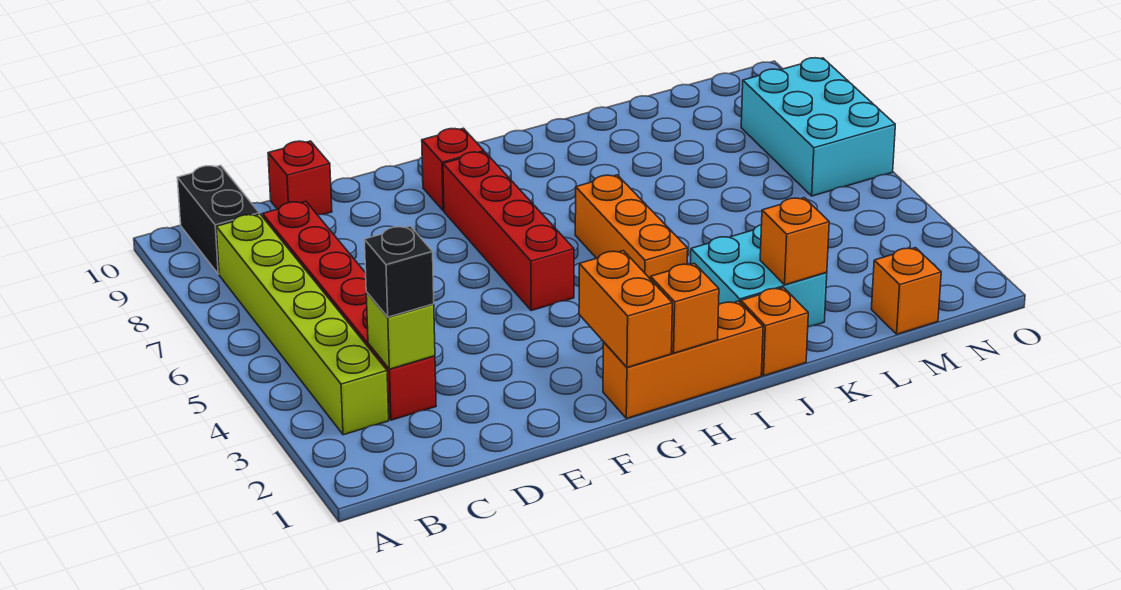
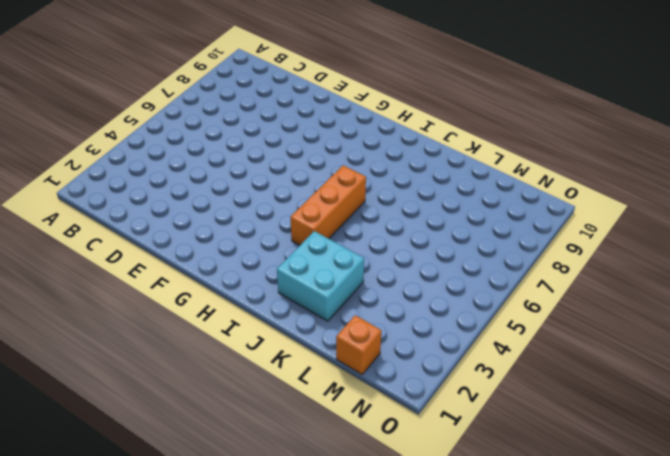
none -> lime 1x6 brick [216,214,389,435]
none -> black 1x2 brick [177,165,259,274]
none -> red 1x6 brick [263,202,436,420]

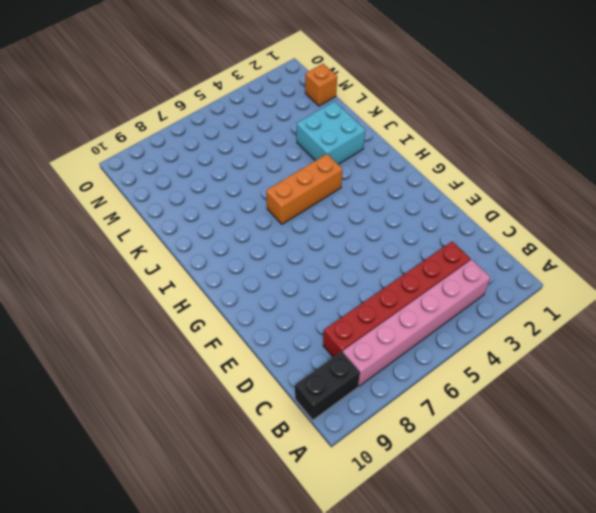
pink 1x6 brick [343,260,490,386] -> lime 1x6 brick [216,214,389,435]
none -> red 1x1 brick [268,141,332,215]
none -> orange 1x3 brick [603,301,763,418]
none -> red 1x4 brick [443,152,574,311]

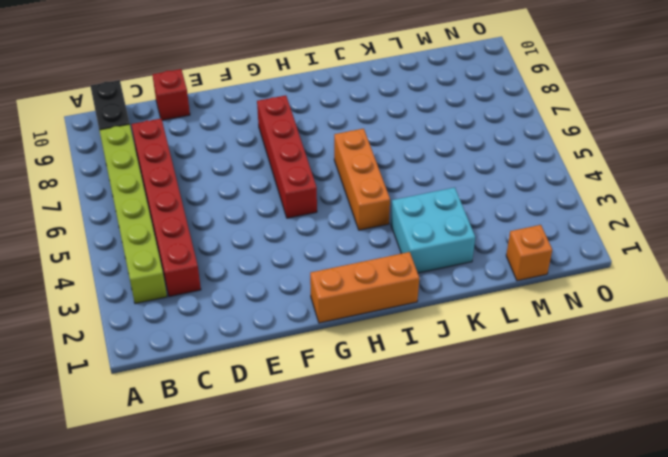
none -> red 1x1 brick [422,128,484,211]
none -> orange 1x1 brick [741,288,808,376]
none -> cyan 2x3 brick [741,58,895,196]

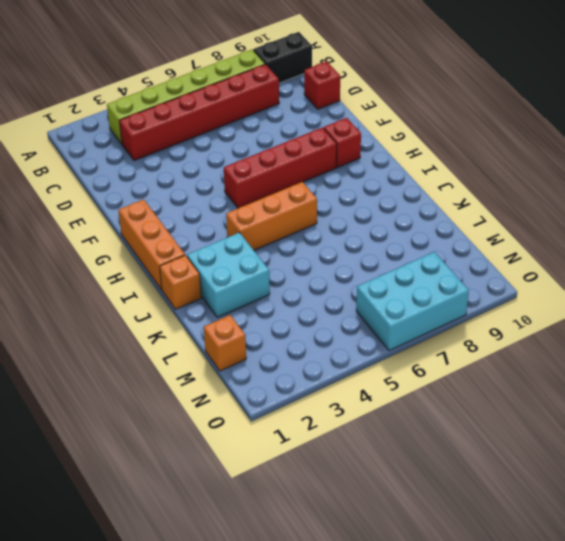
none -> lime 1x1 brick [366,292,435,369]
none -> orange 1x2 brick [579,251,672,367]
none -> orange 1x1 brick [651,263,719,353]

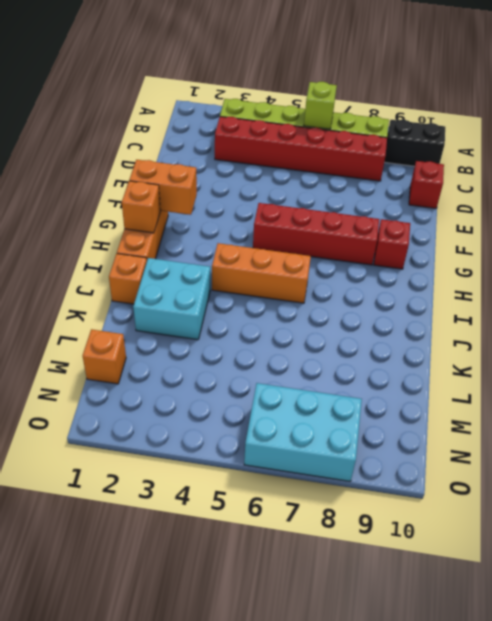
lime 1x1 brick [304,82,337,129] -> lime 1x1 brick moved to [366,292,435,369]
none -> orange 1x1 brick [760,198,829,285]
none -> black 1x1 brick [364,226,434,317]

